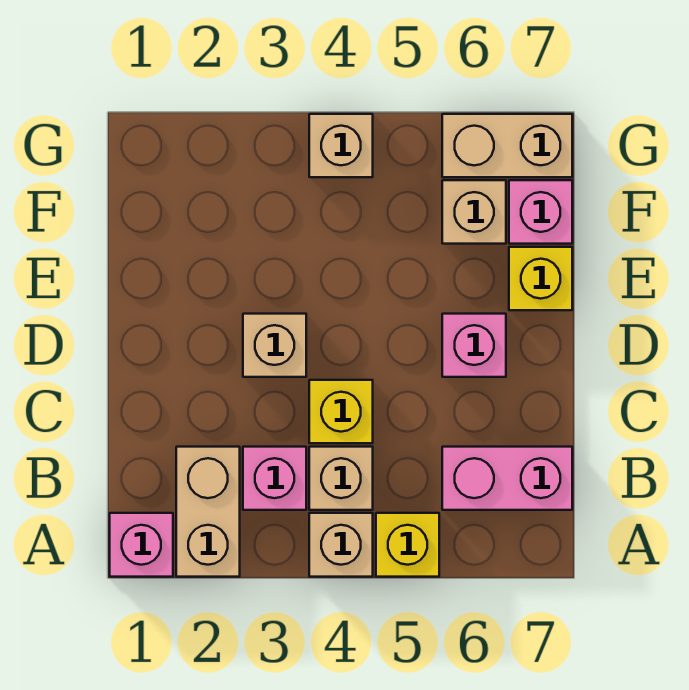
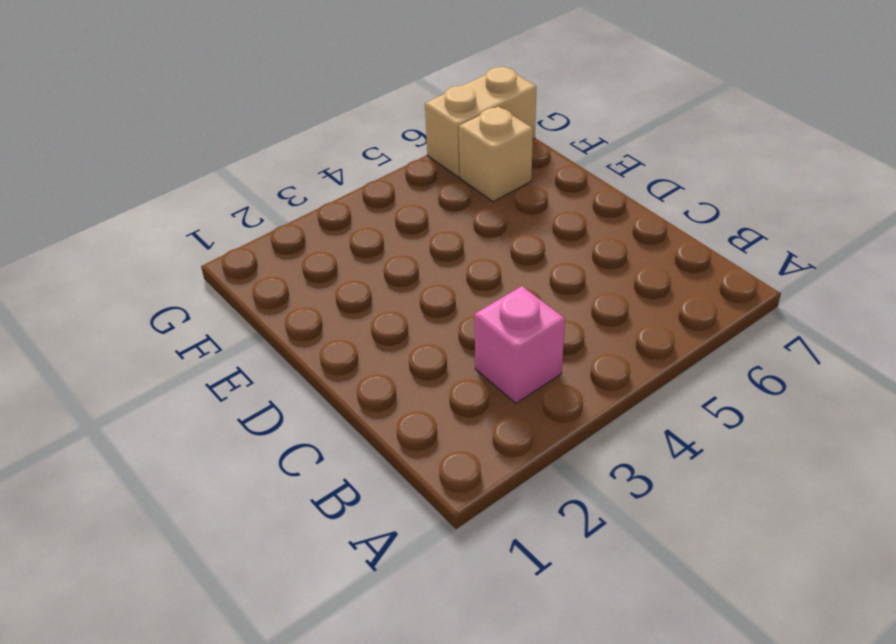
none -> pink 1x1 brick [110,513,173,577]
none -> tan 1x2 brick [176,447,240,577]
none -> tan 1x1 brick [309,513,373,577]

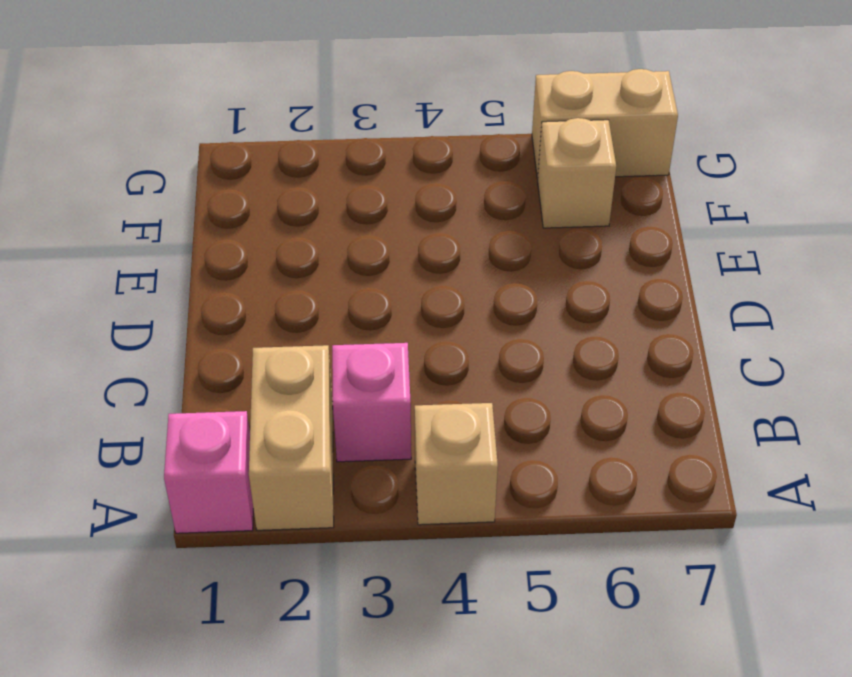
none -> yellow 1x1 brick [376,513,439,577]
none -> tan 1x1 brick [309,447,373,510]
none -> pink 1x2 brick [442,447,572,510]

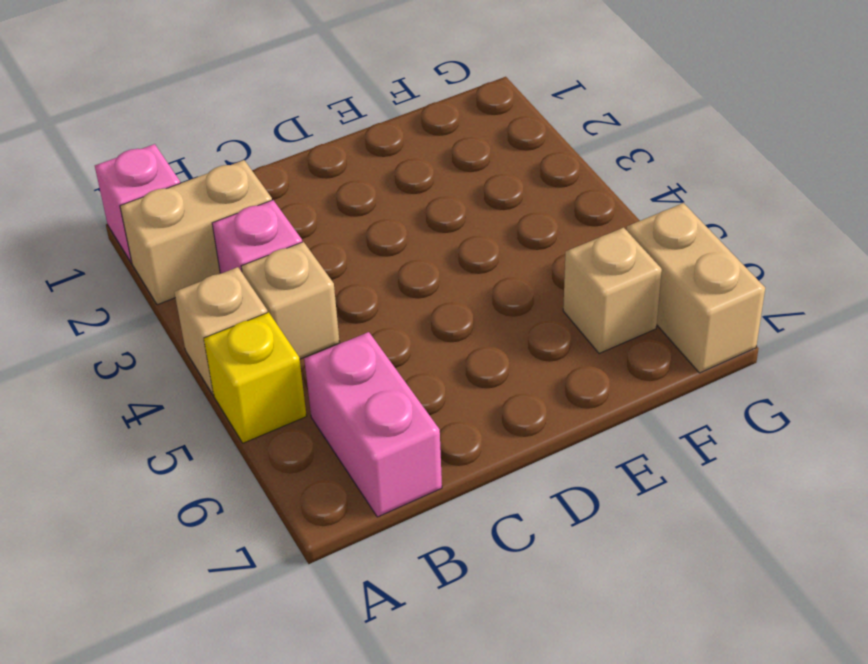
none -> yellow 1x1 brick [309,380,373,443]
none -> tan 1x1 brick [243,314,306,377]
none -> pink 1x1 brick [442,314,506,377]

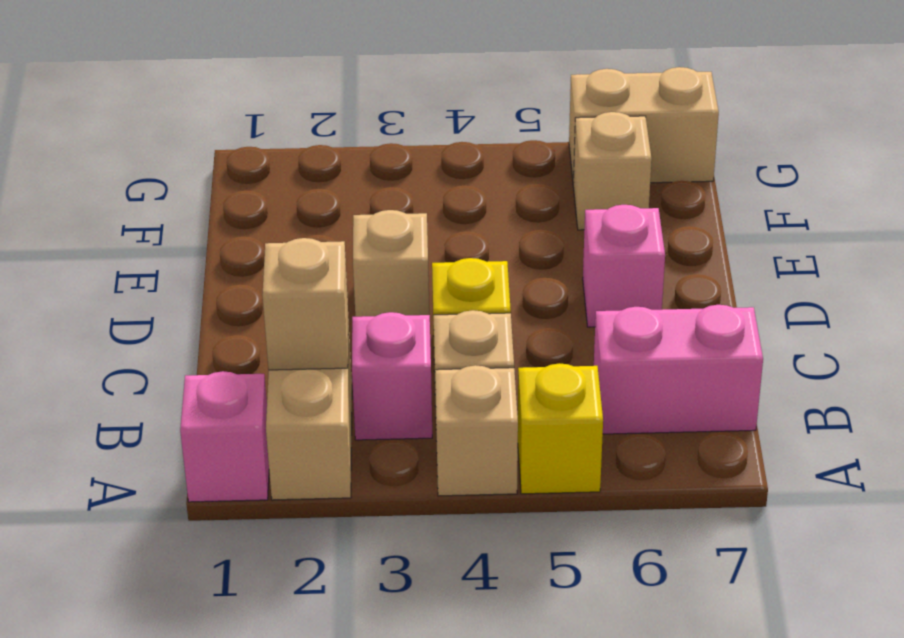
tan 1x1 brick [262,238,348,370] -> tan 1x1 brick moved to [309,114,373,177]
none -> yellow 1x1 brick [509,247,572,310]
none -> pink 1x1 brick [509,180,572,244]

